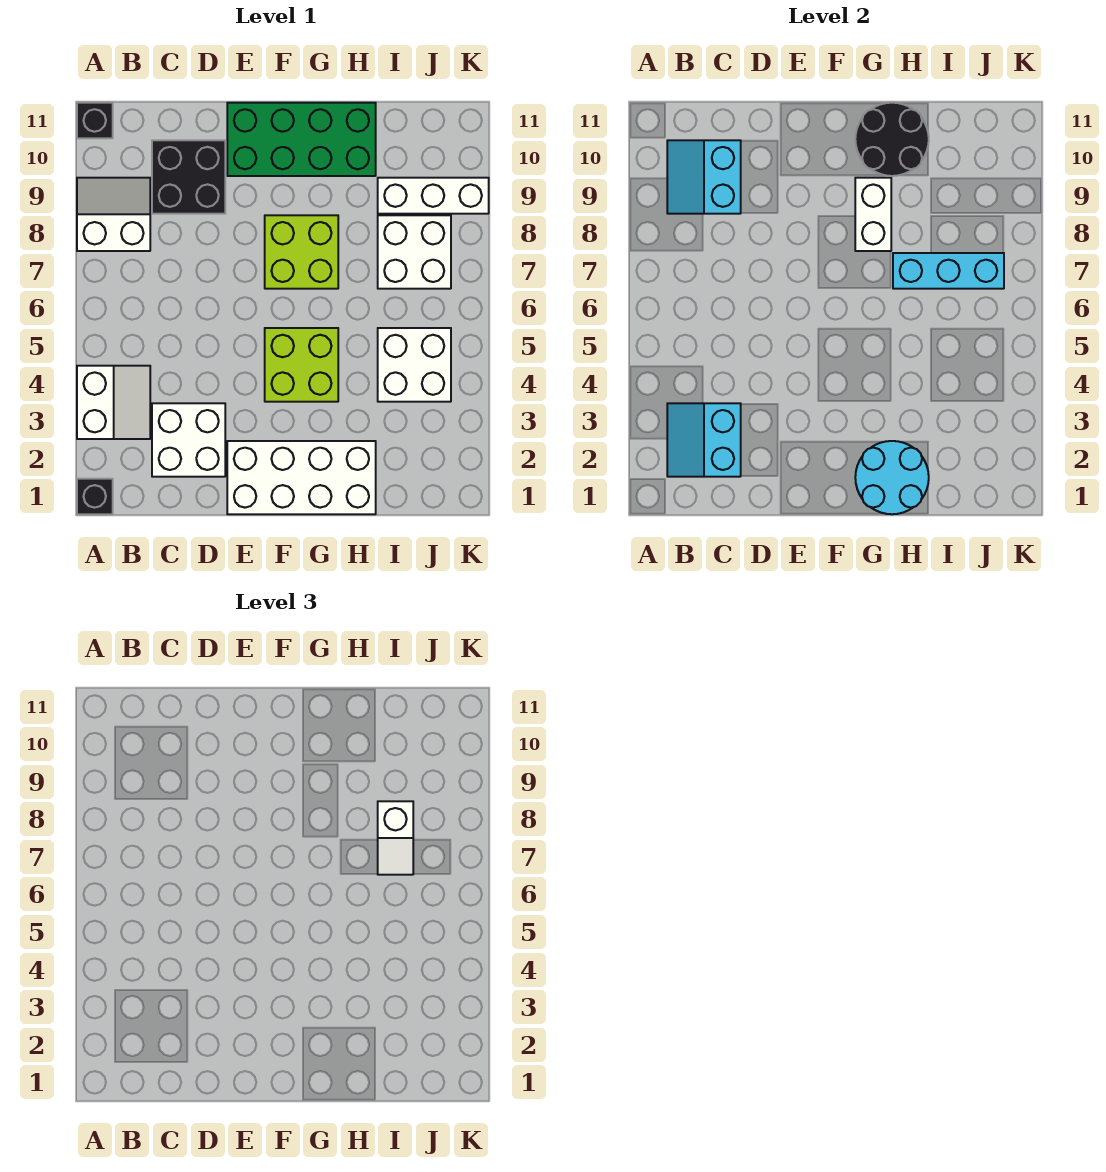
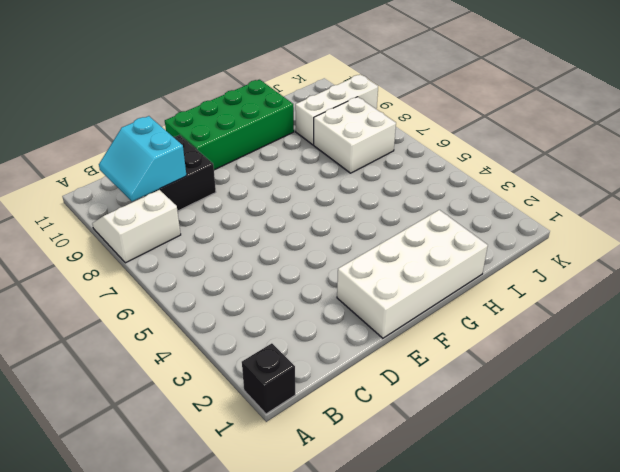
none -> white 2x2 slope [77,366,150,439]
none -> black 1x1 brick [77,103,113,138]
none -> white 2x2 brick [152,403,225,477]

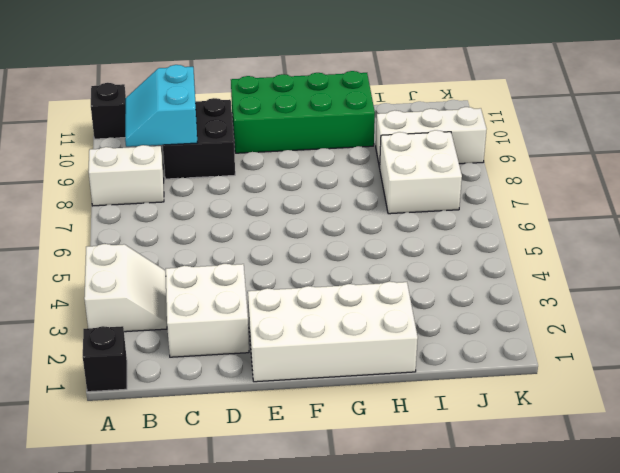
none -> lime 2x2 brick [265,328,338,402]
none -> lime 2x2 brick [265,215,338,289]
none -> white 2x2 brick [378,328,451,402]

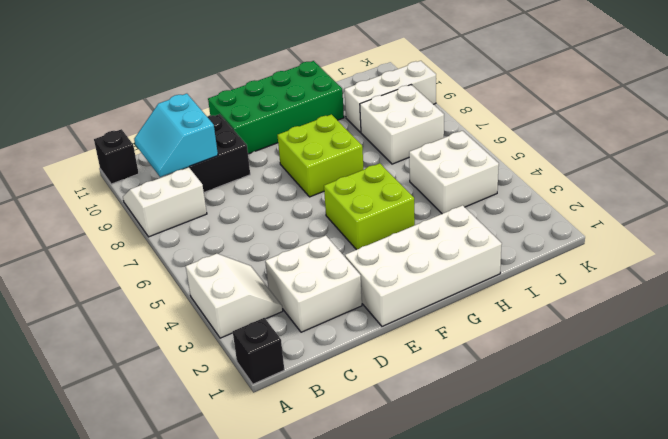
none -> cyan 2x2 slope [667,403,741,477]
none -> cyan 2x2 round brick [855,441,929,514]
none -> white 1x2 brick [855,178,891,251]

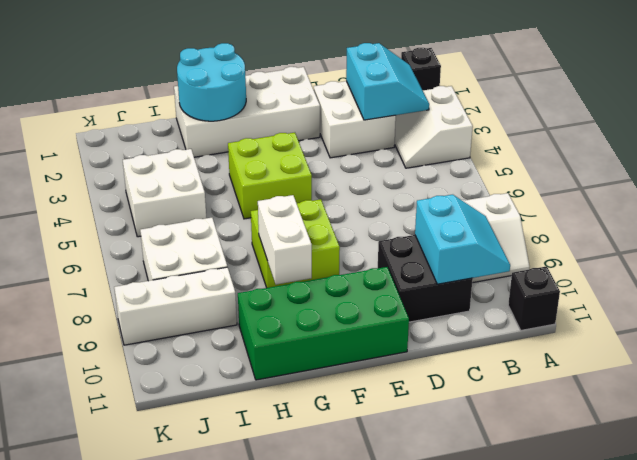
none -> black 2x2 round brick [855,103,929,176]
none -> cyan 1x3 brick [893,253,1004,289]
none -> white 1x2 slope [378,801,413,875]

